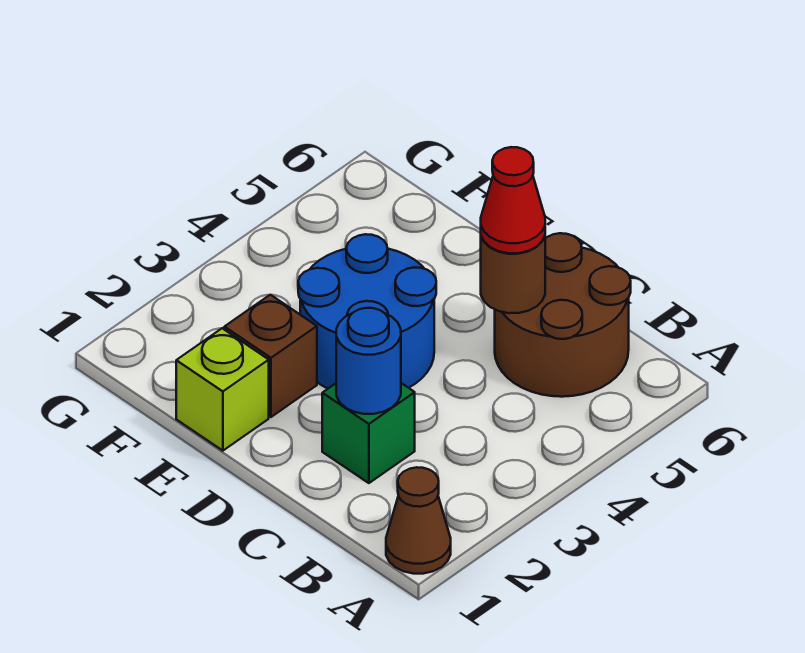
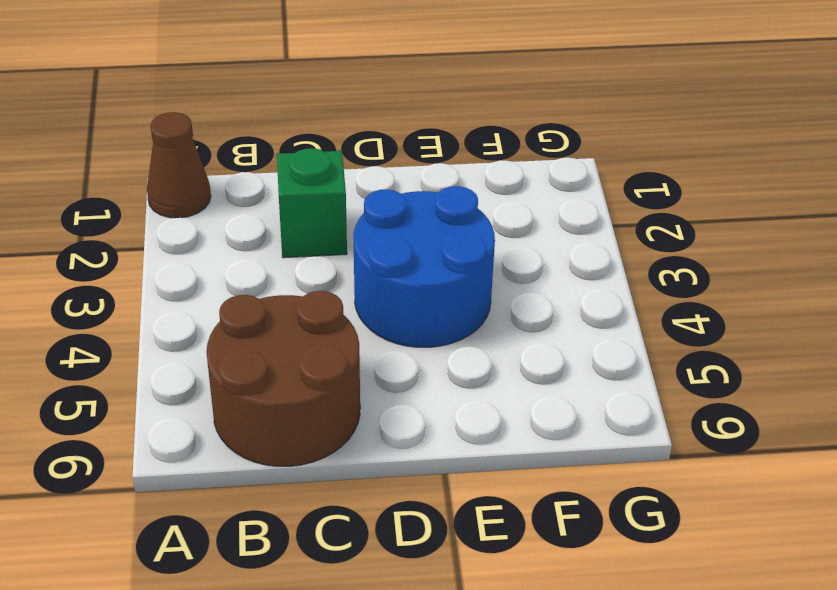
none -> lime 1x1 brick [176,328,269,451]
none -> brown 1x1 brick [224,295,317,417]

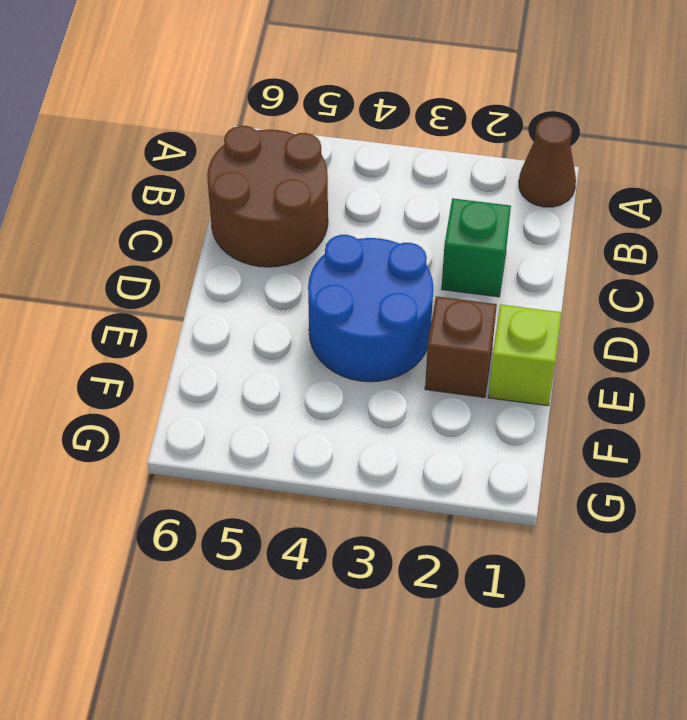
none -> blue 1x1 round brick [336,308,401,414]
none -> brown 1x1 round brick [481,236,545,313]

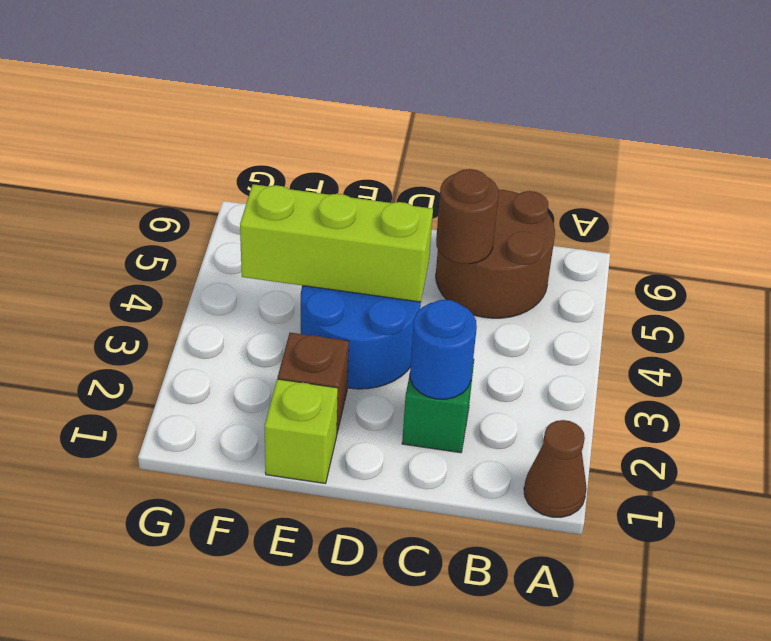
lime 1x3 brick [240,184,433,302] -> none
none -> red 1x1 cone [481,147,545,253]

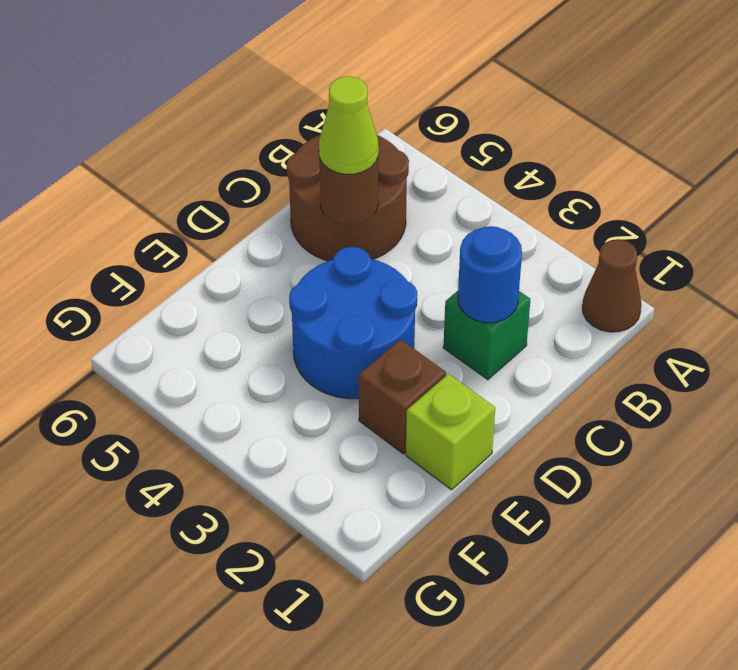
lime 1x1 cone [319,76,379,174] -> red 1x1 cone [481,147,545,253]

